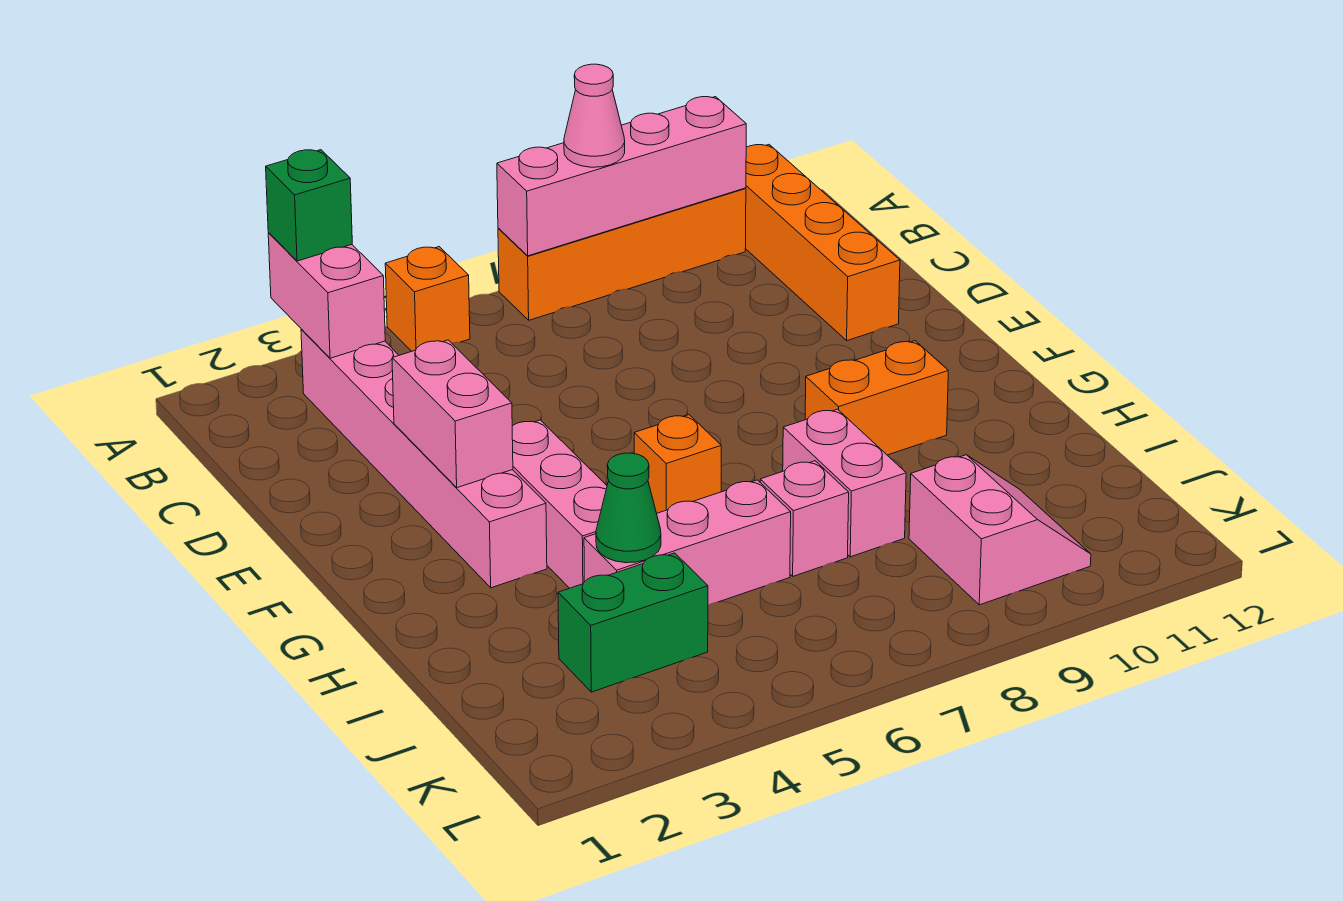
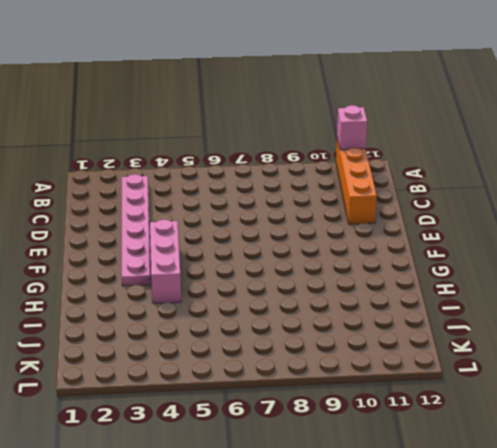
pink 1x1 brick [337,105,367,150] -> pink 1x1 brick moved to [760,461,849,576]
pink 1x6 plate [122,174,151,286] -> pink 1x6 brick [301,329,547,588]
none -> orange 1x1 brick [385,247,470,351]
none -> orange 1x4 brick [498,188,746,320]
none -> orange 1x1 brick [634,415,721,513]

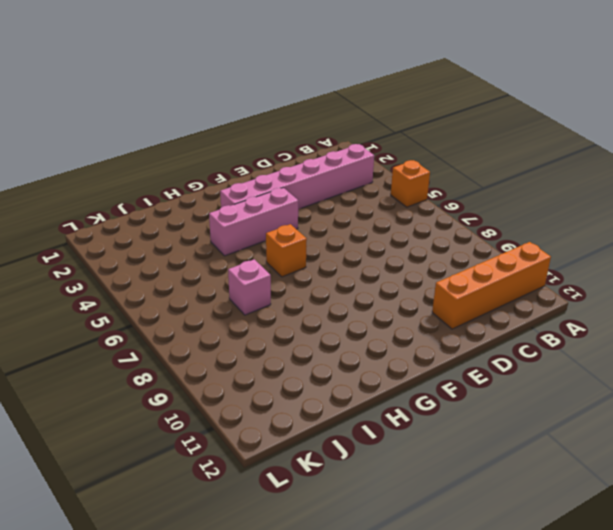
none -> orange 1x4 brick [498,188,746,320]
none -> orange 1x2 brick [805,341,948,455]
none -> pink 1x2 brick [783,409,906,557]

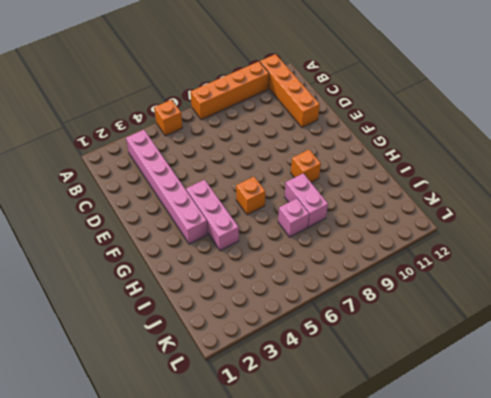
orange 1x1 brick [291,150,321,182] -> orange 1x2 brick [805,341,948,455]
none -> pink 1x3 brick [584,480,791,605]
none -> green 1x2 brick [558,553,708,692]
none -> pink 2x2 slope [909,455,1091,605]

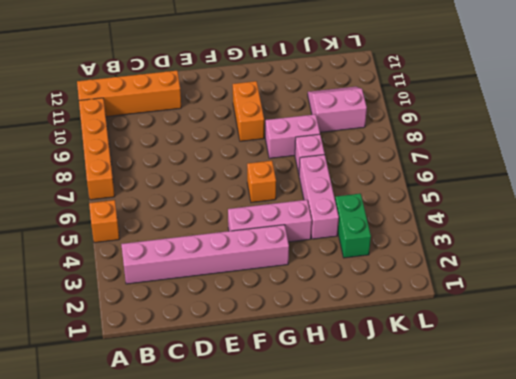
none -> pink 1x2 brick [268,233,385,358]
none -> pink 1x4 brick [497,97,746,256]
none -> pink 1x2 brick [392,340,513,488]

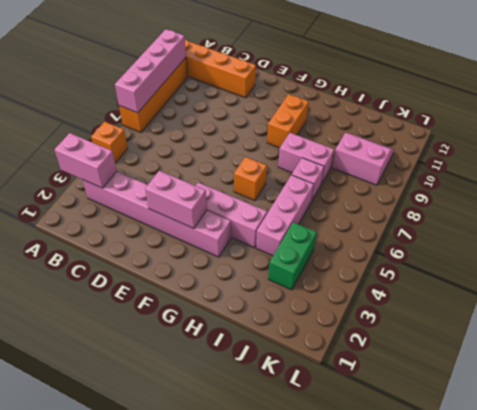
none -> green 1x1 cone [596,453,661,563]
none -> green 1x1 brick [266,150,352,261]
none -> pink 1x1 cone [564,64,625,167]

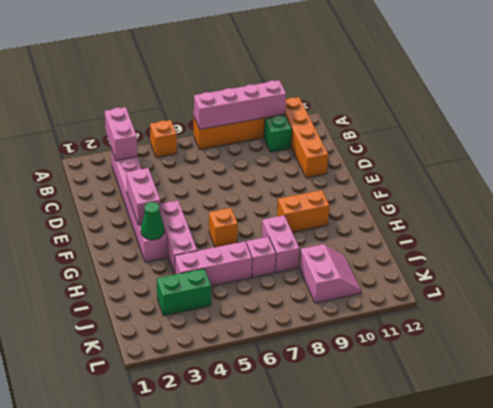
green 1x1 brick [264,115,292,152] -> green 1x1 brick moved to [266,150,352,261]
green 1x1 cone [141,202,164,240] -> green 1x1 cone moved to [596,453,661,563]
none -> pink 1x1 cone [564,64,625,167]

